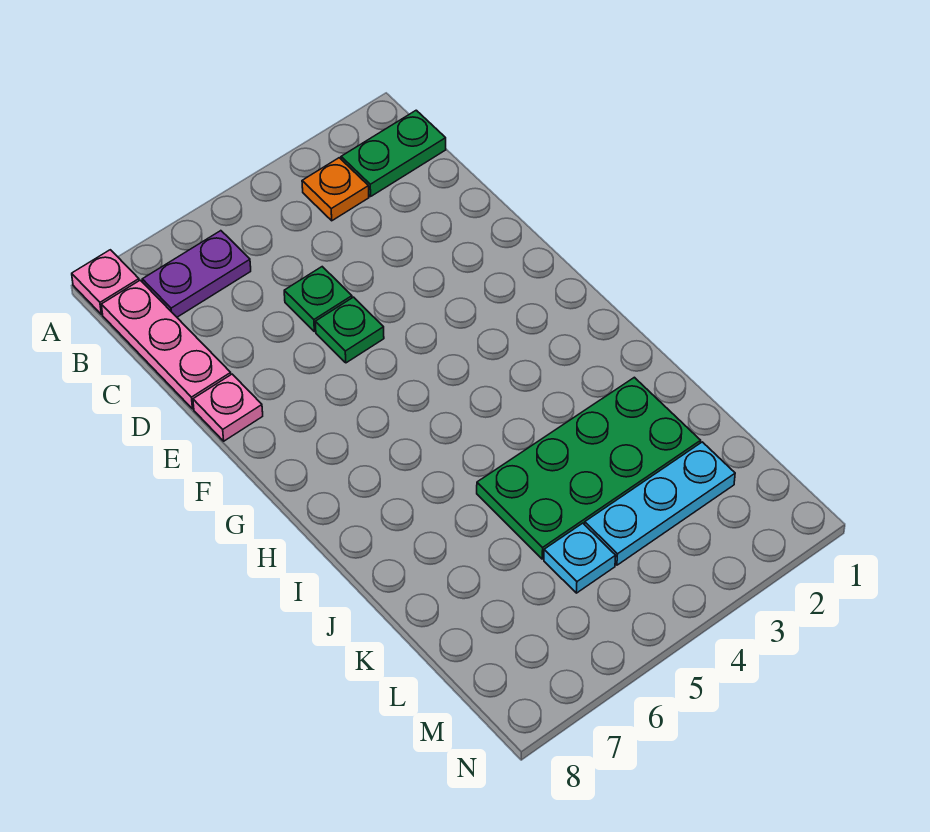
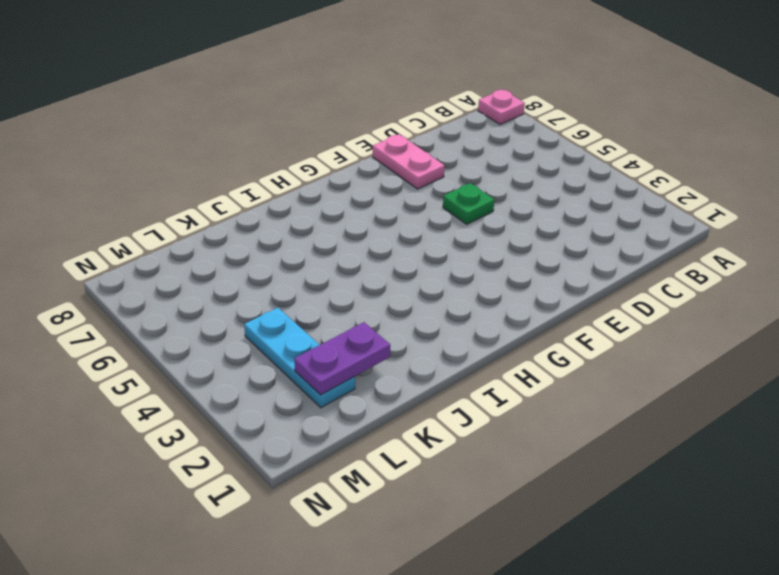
pink 1x2 plate [373,134,445,189] -> pink 1x1 plate [193,374,263,441]
purple 1x2 plate [294,322,390,395] -> purple 1x2 plate turned to [142,231,251,317]
none -> green 1x2 plate [341,110,446,196]
none -> orange 1x1 plate [302,158,369,221]

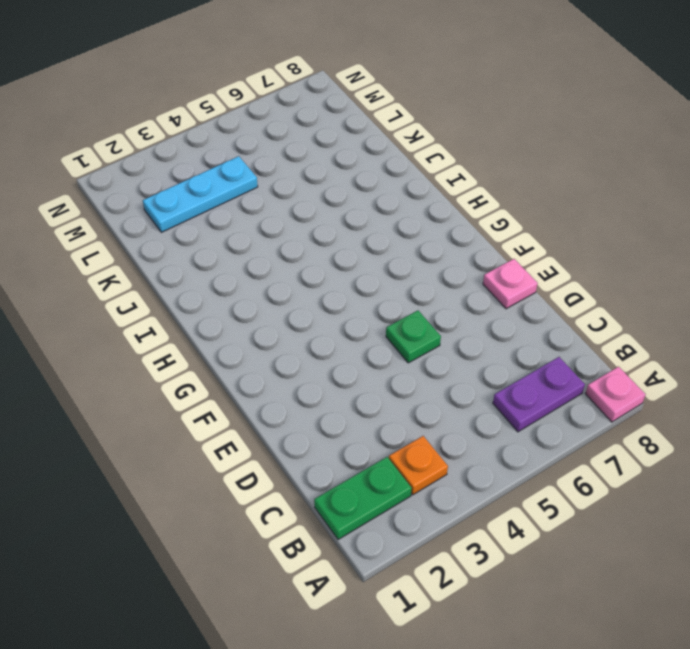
none -> pink 1x3 plate [101,280,231,409]
none -> green 1x1 plate [284,267,352,332]

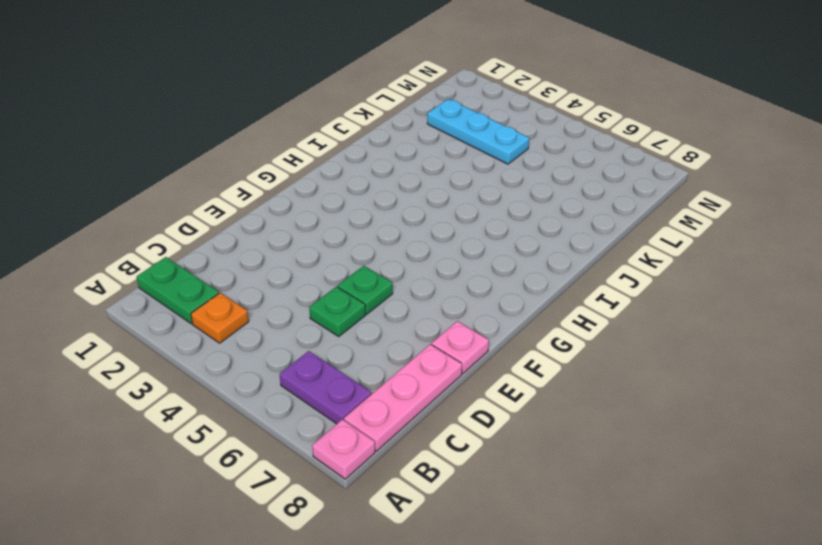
none -> green 2x4 plate [477,377,701,559]
none -> cyan 1x1 plate [544,523,616,593]

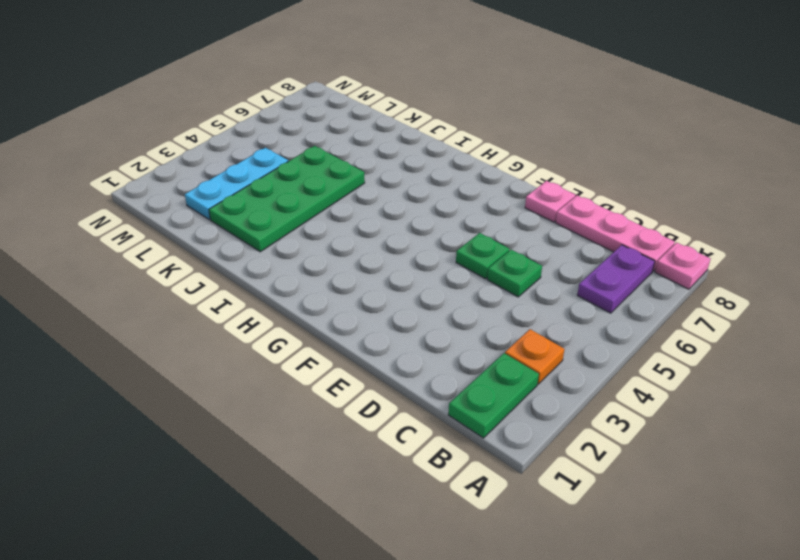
none -> cyan 1x1 plate [544,523,616,593]

